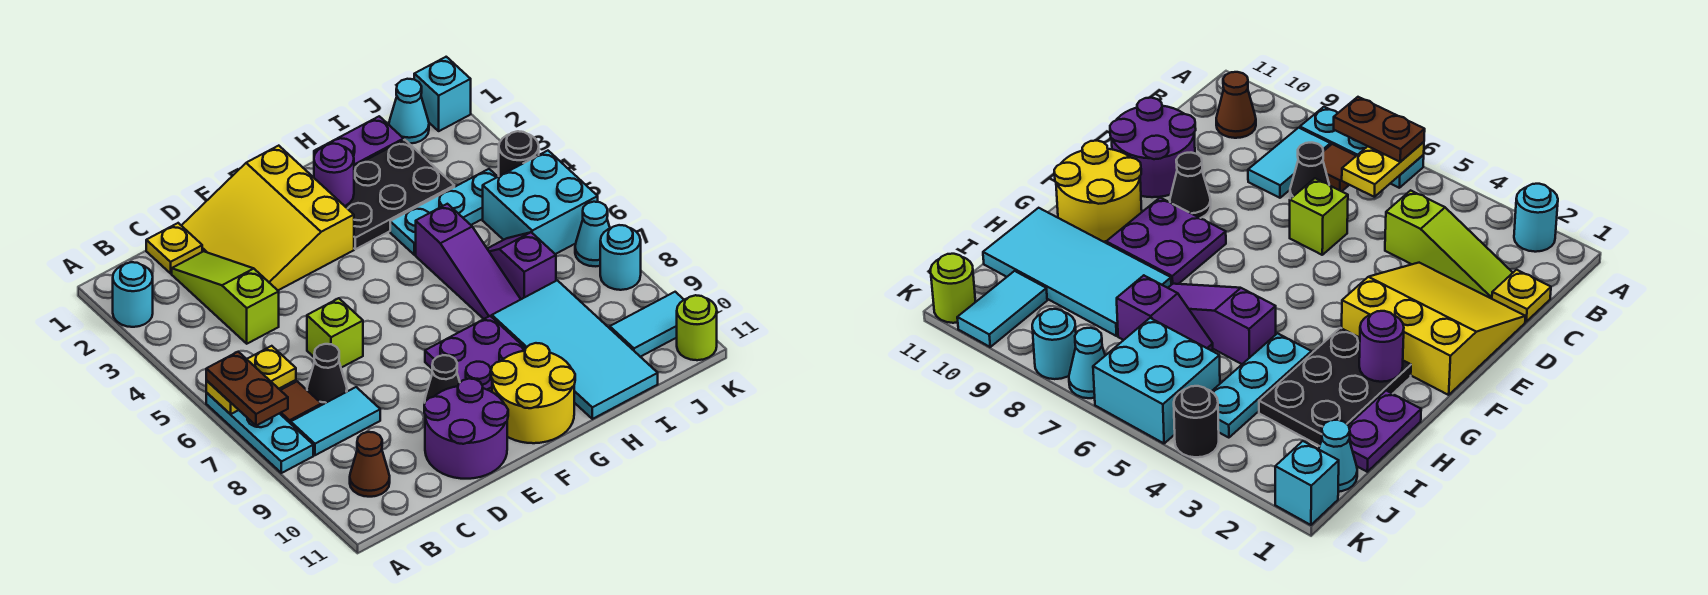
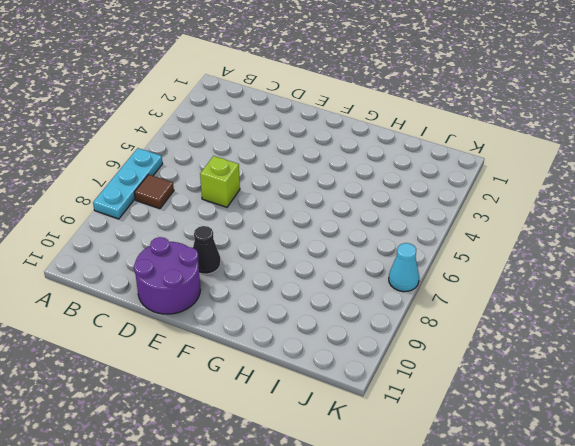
none -> cyan 1x1 round brick [113,262,153,327]
none -> cyan 1x2 tile [291,387,380,455]
none -> brown 1x1 cone [350,432,390,497]
none -> yellow 1x1 plate [146,223,202,273]

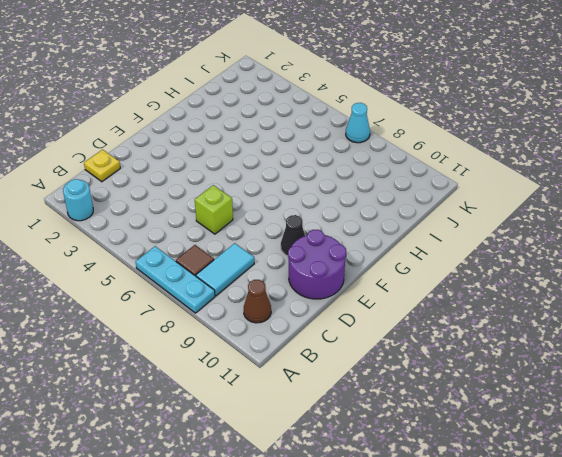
none -> lime 1x3 slope [172,251,279,344]
none -> black 1x1 cone [307,344,347,405]
none -> yellow 3x3 slope [181,146,354,290]
none -> purple 2x2 plate [425,316,526,392]

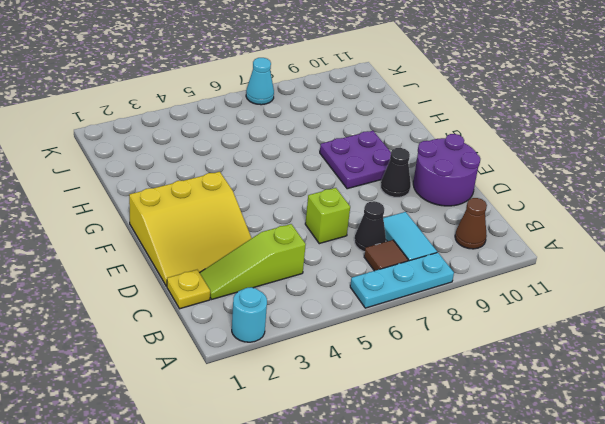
none -> yellow 2x2 round brick [491,343,575,443]
none -> black 2x3 plate [345,140,454,249]
none -> purple 1x2 plate [314,116,404,166]
none -> cyan 1x3 plate [390,169,498,255]

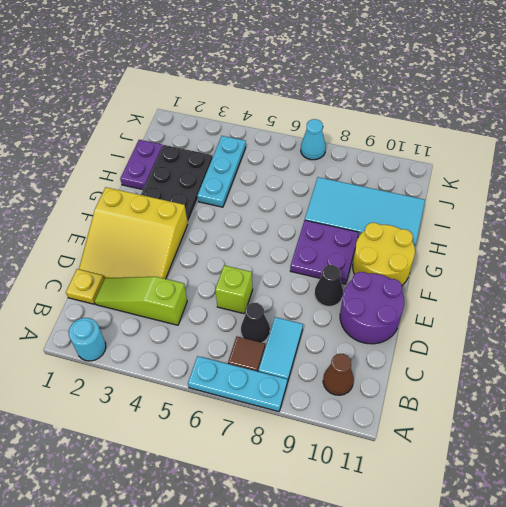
none -> purple 1x3 slope [416,204,521,319]
none -> purple 1x2 slope [487,232,556,299]
none -> cyan 1x1 cone [389,79,429,144]
none -> cyan 2x2 brick [483,151,598,254]

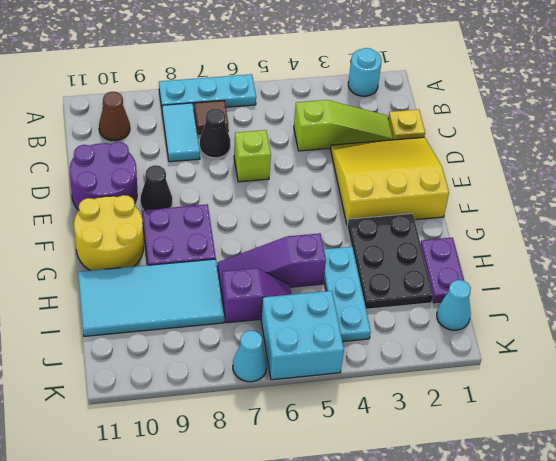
none -> cyan 1x2 tile [610,292,684,357]
none -> cyan 1x1 brick [414,57,471,131]
none -> black 1x1 round brick [499,131,539,176]
none -> cyan 1x1 round brick [600,225,641,290]

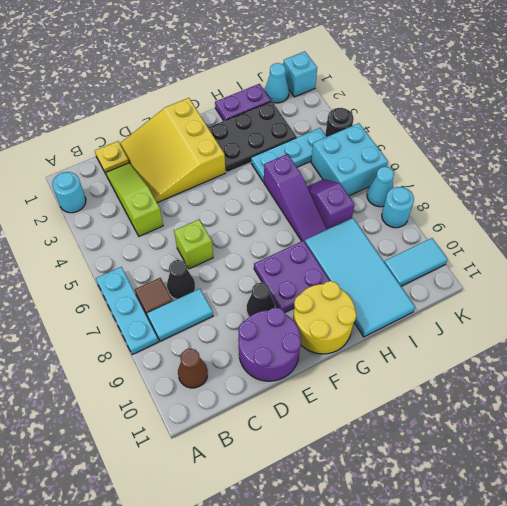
none -> lime 1x1 round brick [677,295,717,360]
none -> yellow 1x2 plate [206,346,296,414]
none -> purple 1x1 round brick [314,144,354,206]
none -> brown 1x2 plate [206,352,288,426]

